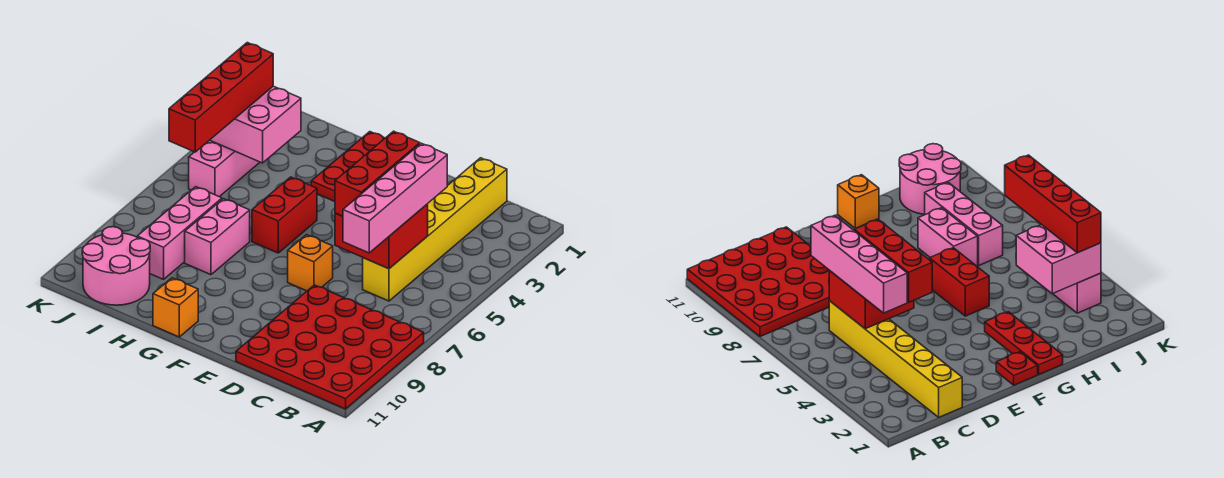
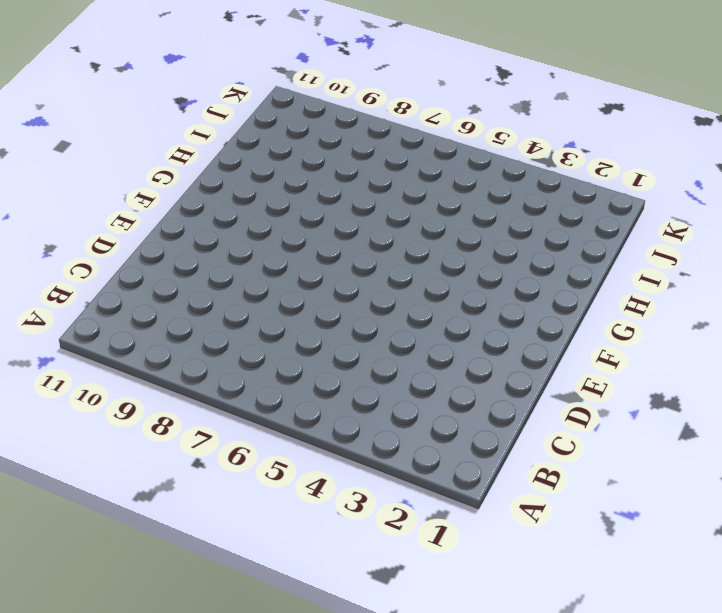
none -> red 4x4 plate [236,285,424,409]
none -> yellow 1x6 brick [363,158,507,301]
none -> orange 1x1 brick [288,235,333,291]

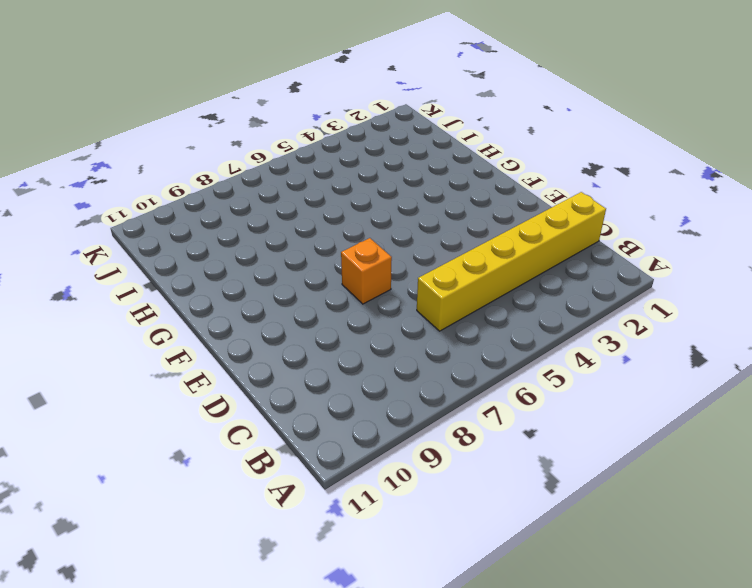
none -> red 4x4 plate [236,285,424,409]
none -> red 1x1 plate [996,352,1038,385]
none -> red 1x3 plate [311,132,385,201]

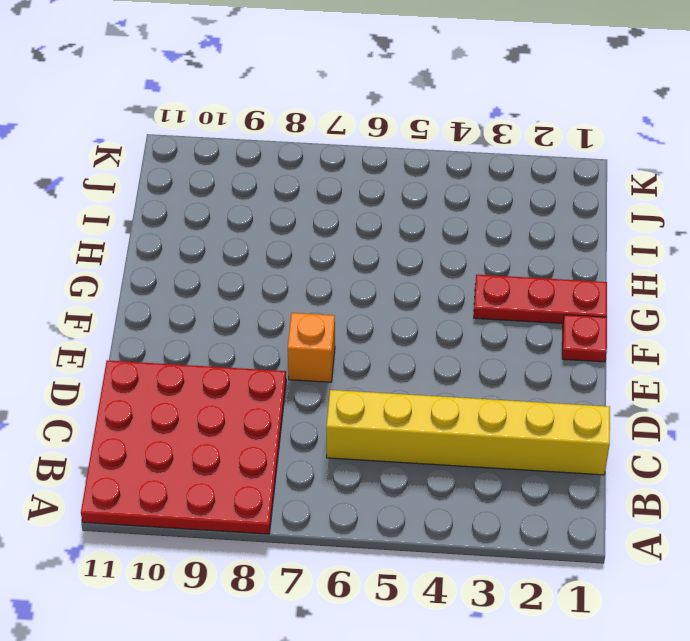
none -> red 1x2 brick [252,177,317,253]
none -> orange 1x1 brick [153,278,198,337]
none -> pink 1x2 brick [185,199,250,275]

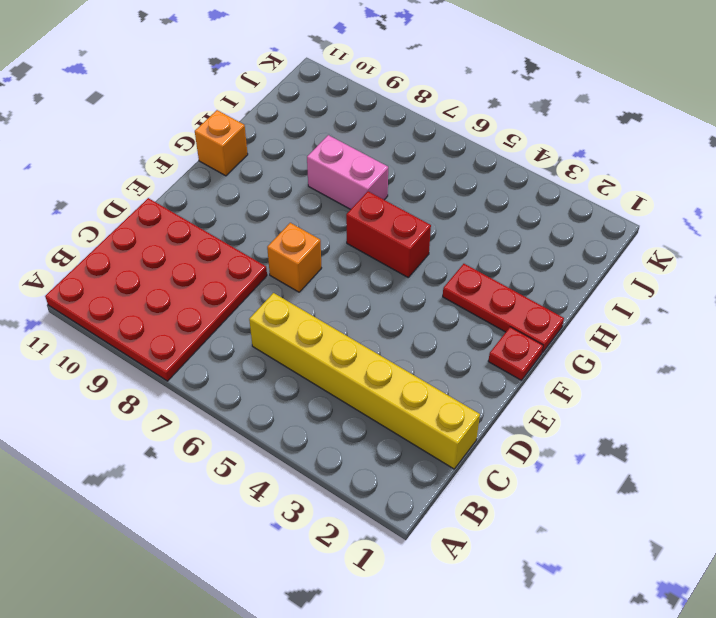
none -> pink 1x3 brick [137,187,222,279]
none -> pink 2x2 round brick [82,227,150,305]
none -> pink 1x3 brick [189,140,260,197]

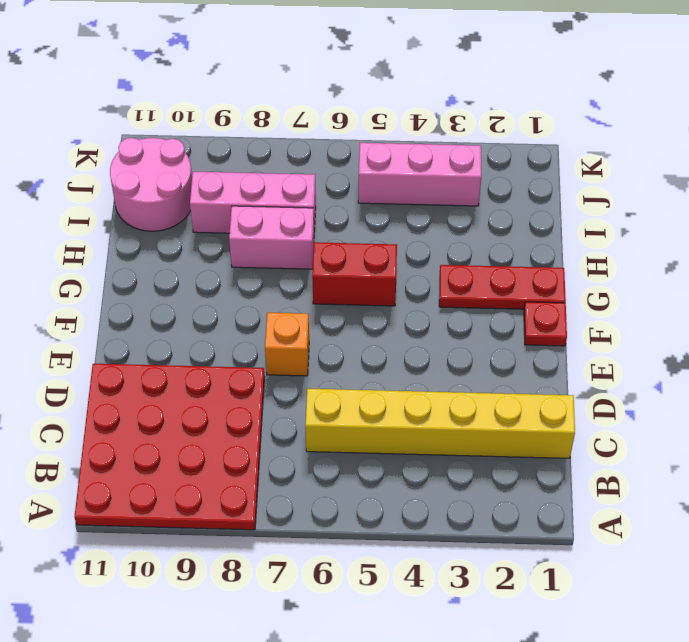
none -> orange 1x1 brick [153,278,198,337]
none -> red 2x2 brick [335,204,428,269]
none -> pink 2x2 brick [210,86,301,163]

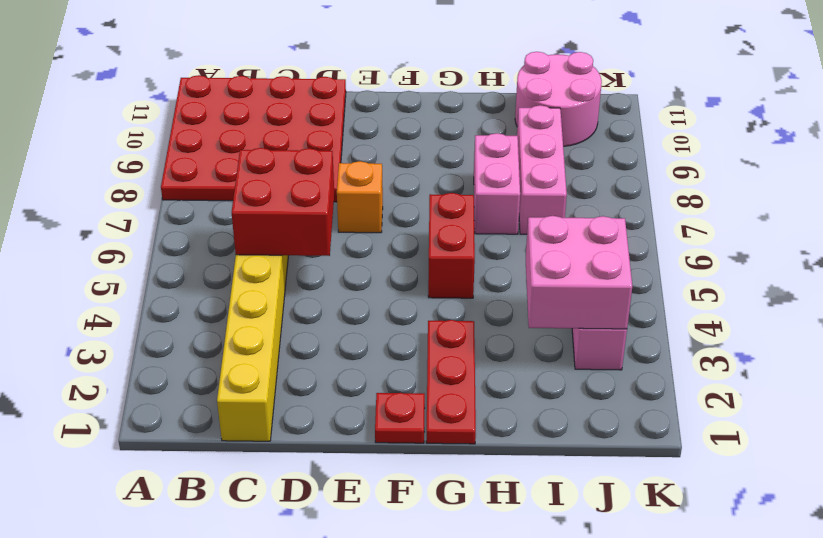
none -> orange 1x1 brick [153,278,198,337]
none -> pink 1x4 brick [343,143,447,253]
none -> red 1x3 brick [335,131,420,216]

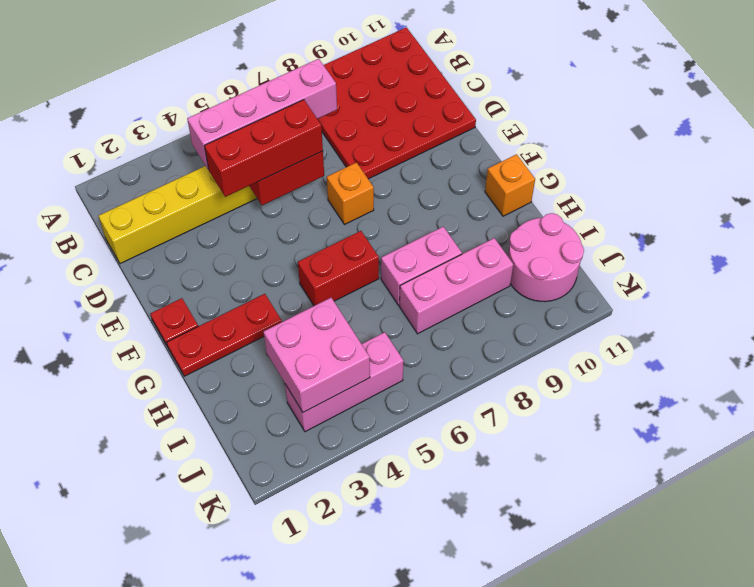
none -> red 1x4 brick [169,43,273,152]

